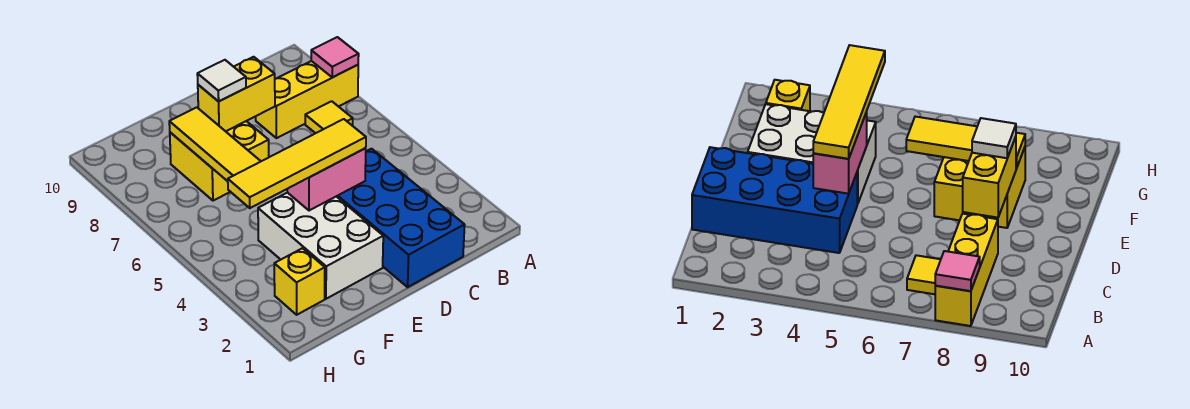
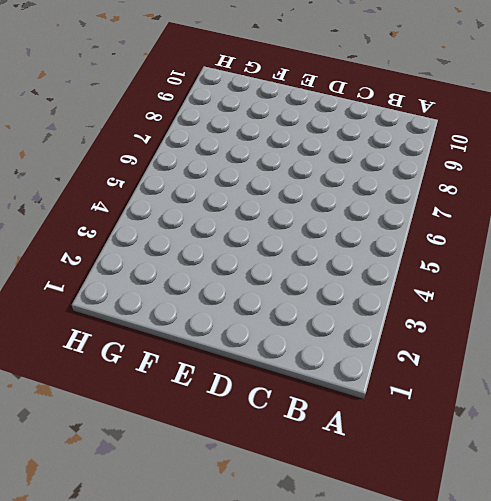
none -> yellow 1x3 brick [256,61,358,138]
none -> yellow 1x1 tile [305,101,353,133]
none -> blue 2x4 brick [337,149,465,287]

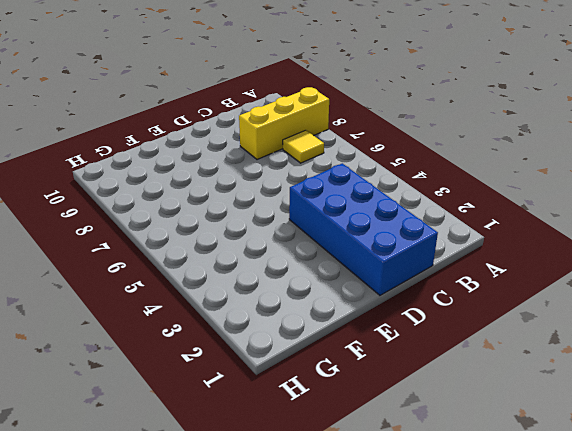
none -> white 2x3 brick [258,193,383,299]
none -> yellow 2x2 brick [170,121,269,201]
none -> yellow 1x1 brick [274,248,325,315]

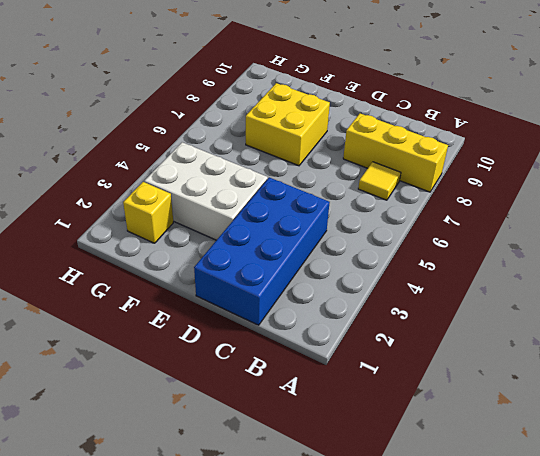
white 2x3 brick [144,142,268,240] -> white 2x3 brick turned to [258,193,383,299]
none -> pink 1x1 tile [311,37,359,77]
none -> pink 1x2 brick [287,148,366,211]
none -> yellow 1x2 brick [198,57,275,131]

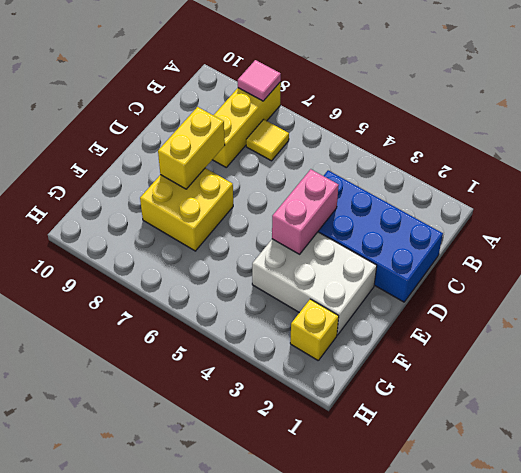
none -> yellow 1x3 tile [169,107,261,181]
none -> yellow 1x4 tile [228,119,366,208]
none -> white 1x1 tile [197,60,246,101]

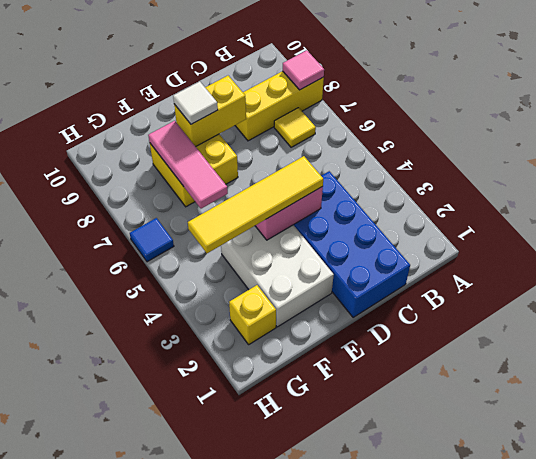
pink 1x3 tile [148,121,228,209] -> yellow 1x3 tile [169,107,261,181]
blue 1x1 tile [130,218,174,262] -> none

